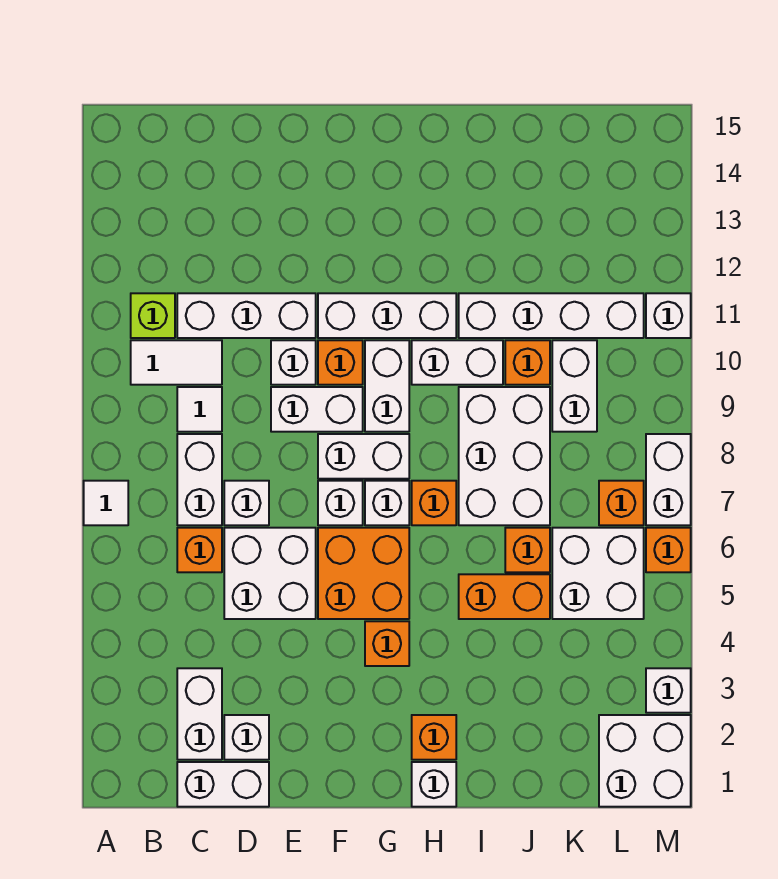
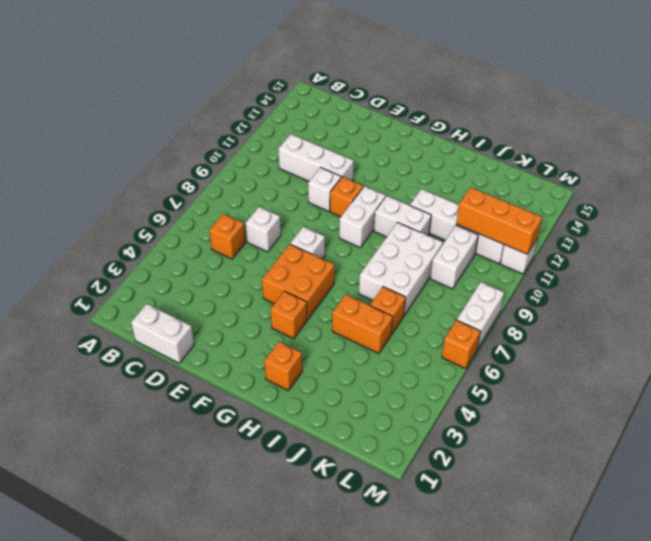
orange 1x3 brick [457,187,542,254] -> none
none -> white 1x1 tile [84,481,128,525]
none -> white 1x2 tile [131,340,222,385]
none -> lime 1x1 brick [131,293,175,338]
none -> white 1x2 brick [177,668,222,760]

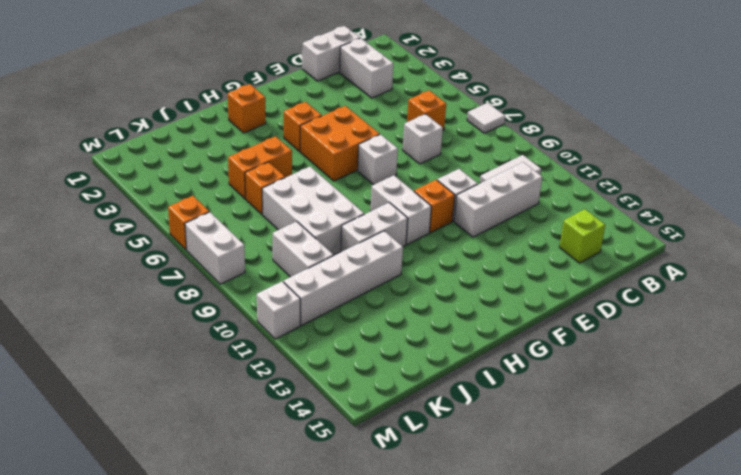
lime 1x1 brick [560,209,605,263] -> lime 1x1 brick moved to [131,293,175,338]
none -> white 1x2 brick [177,434,222,525]
none -> white 1x1 tile [177,387,222,432]
none -> white 1x1 brick [224,715,269,760]
none -> white 2x2 brick [224,528,316,619]

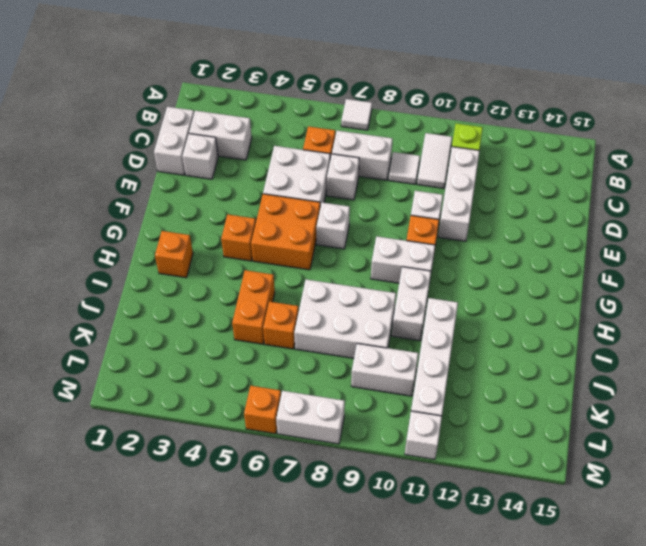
none -> white 1x2 brick [271,387,363,432]
none -> white 1x2 brick [318,434,409,479]
none -> white 1x3 brick [318,293,456,338]
none -> white 1x1 brick [365,481,409,525]

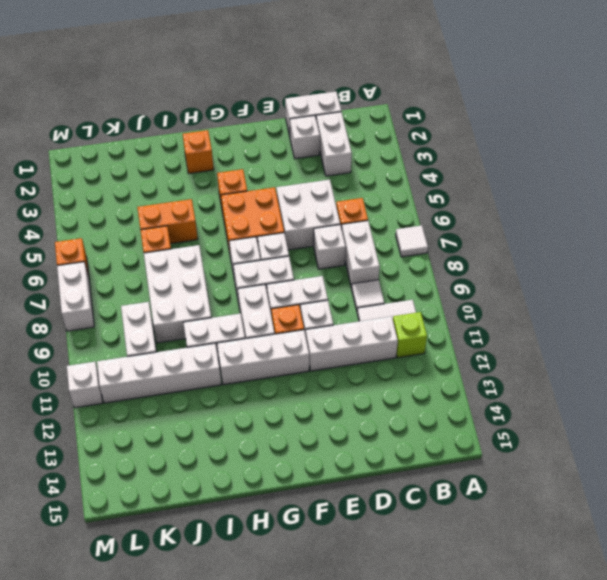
none -> white 1x1 brick [412,762,456,807]
none -> orange 1x1 brick [412,481,456,525]
none -> orange 1x1 brick [505,340,550,385]
none -> white 2x2 brick [552,528,644,619]

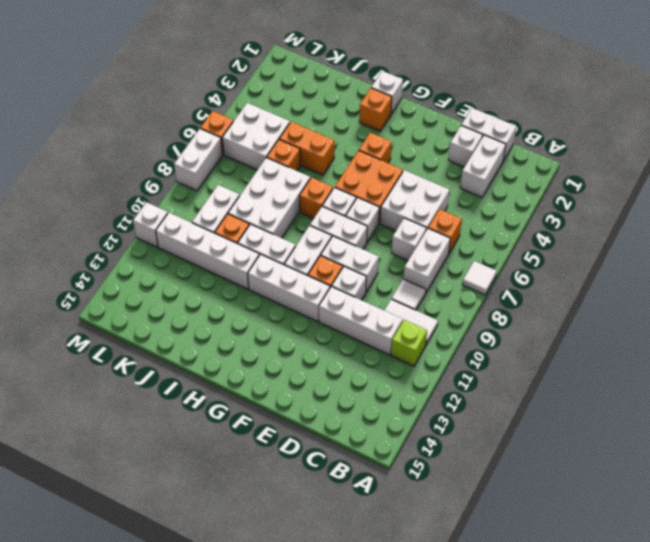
none -> white 2x2 brick [599,715,691,807]
none -> orange 1x1 brick [599,481,644,525]
none -> white 1x1 brick [646,668,691,713]

